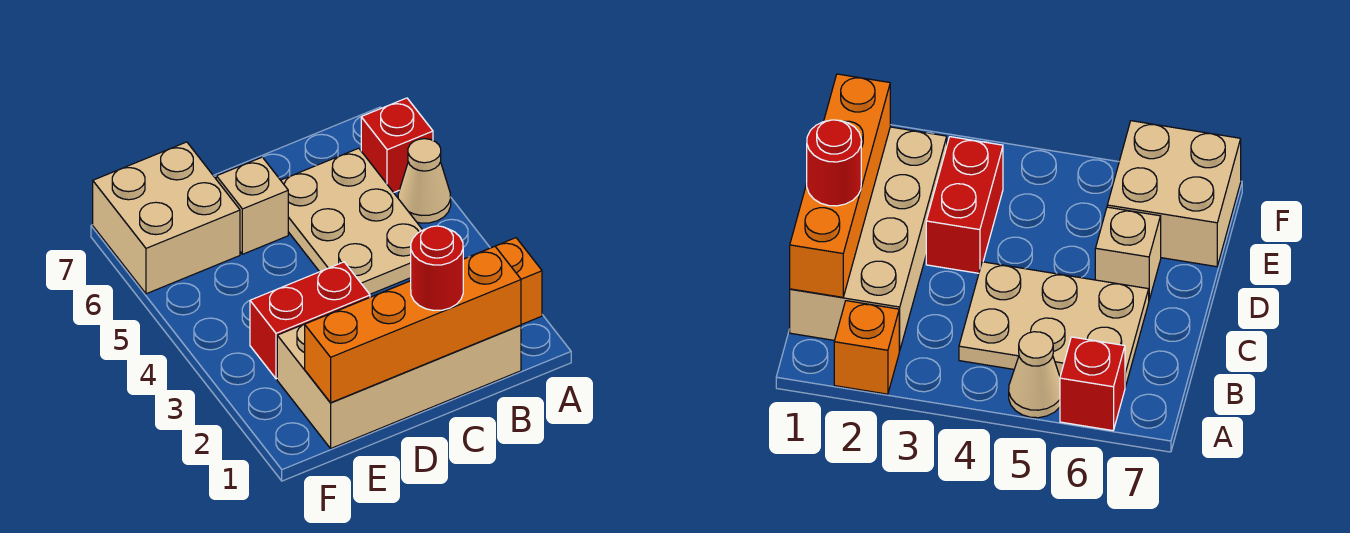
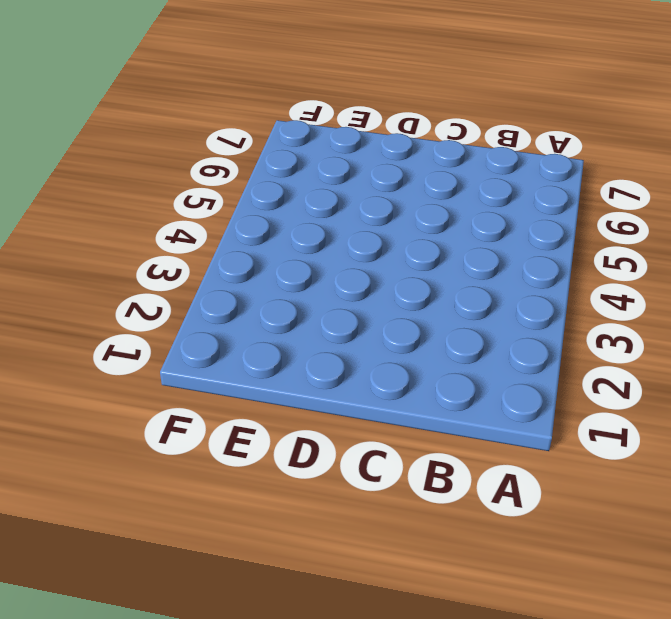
none -> orange 1x1 brick [495,238,542,325]
none -> tan 1x1 cone [398,139,451,223]

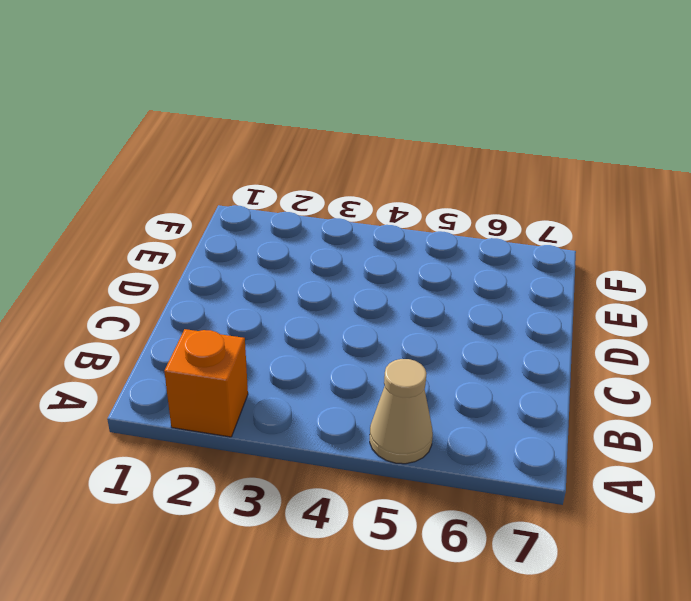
none -> red 1x1 brick [361,98,433,193]
none -> tan 2x4 brick [277,324,521,448]

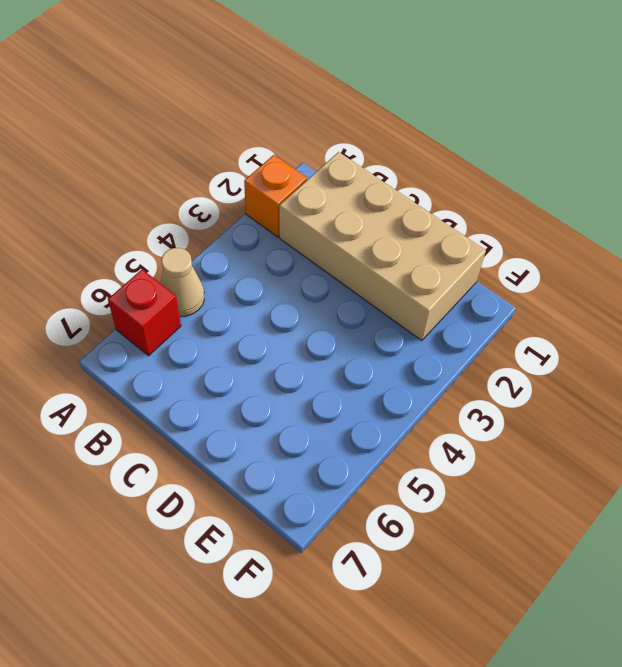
none -> tan 2x3 plate [281,148,422,294]
none -> red 1x2 brick [250,262,370,379]

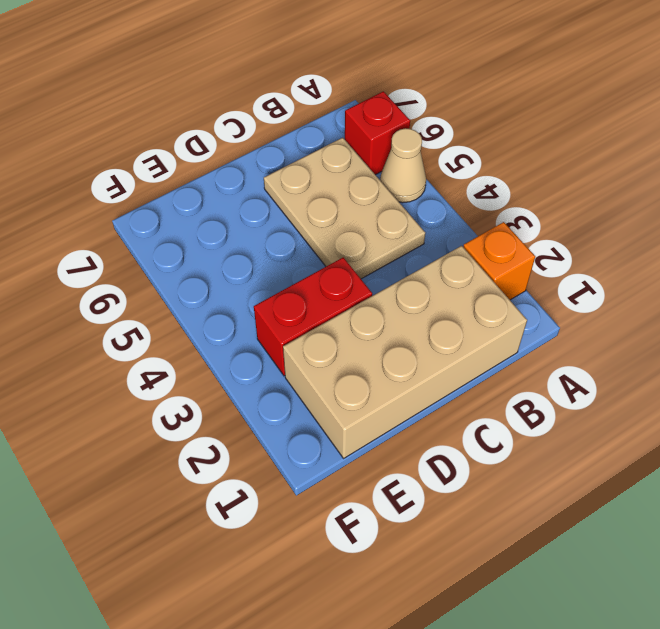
none -> tan 1x1 brick [216,157,288,254]
none -> tan 2x2 brick [93,142,240,294]

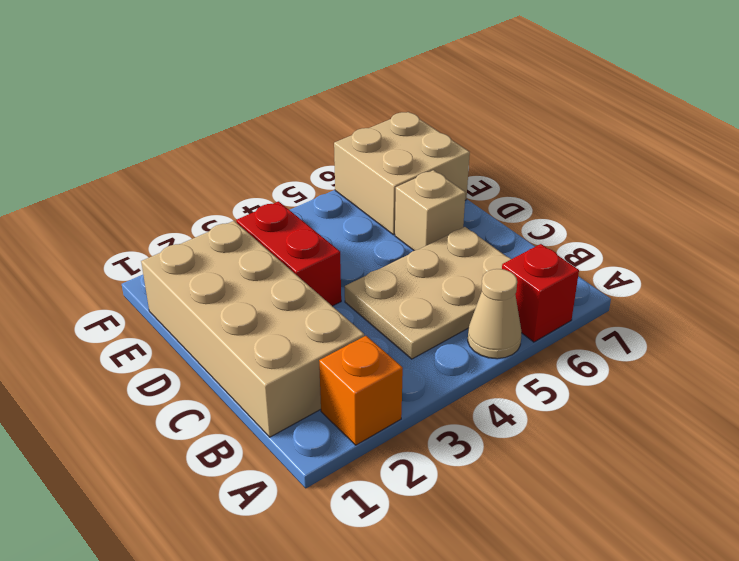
none -> orange 1x4 brick [305,246,521,403]
none -> red 1x1 round brick [411,226,463,310]

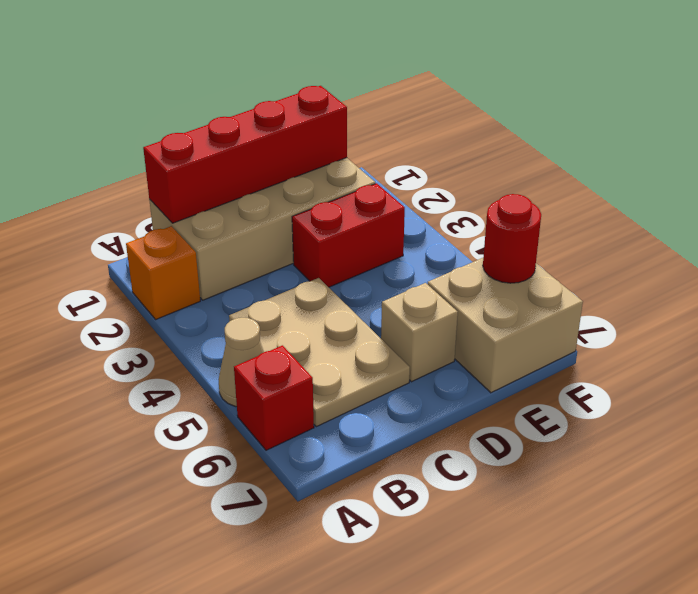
red 1x4 brick [143,86,347,223] -> orange 1x4 brick [305,246,521,403]
red 1x1 round brick [483,194,541,283] -> red 1x1 round brick moved to [411,226,463,310]

